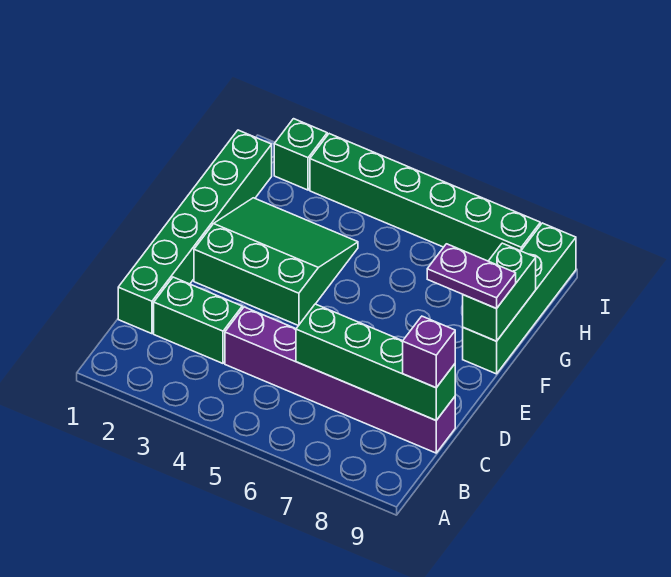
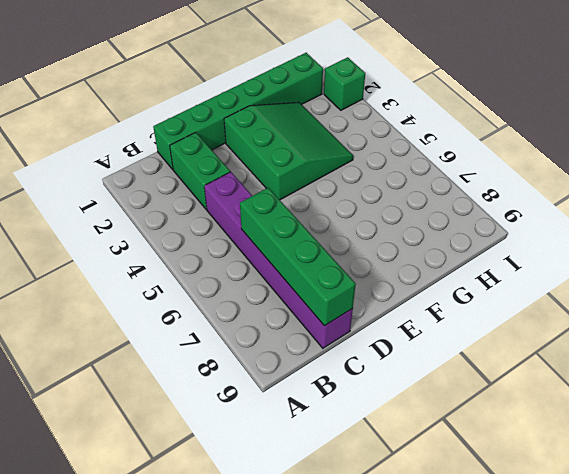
none -> green 1x4 brick [463,223,576,374]
none -> green 1x6 brick [310,134,540,261]

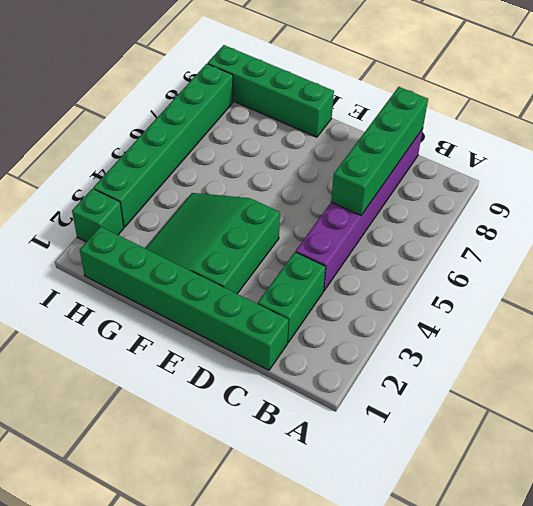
none -> green 1x2 brick [463,243,536,341]
none -> purple 1x1 brick [403,316,455,388]

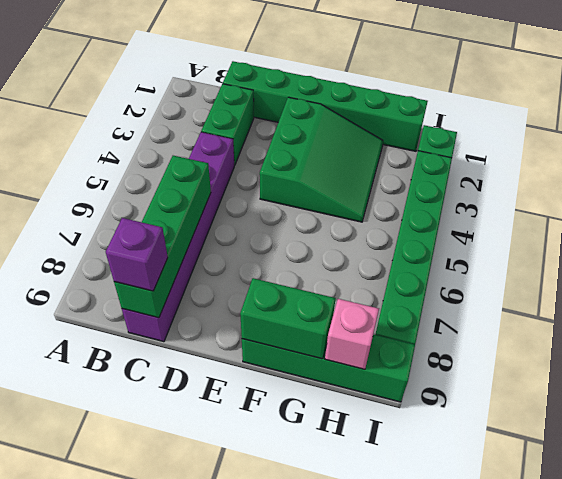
pink 1x1 brick [325,299,379,369] -> none
none -> purple 1x2 plate [427,244,516,309]

